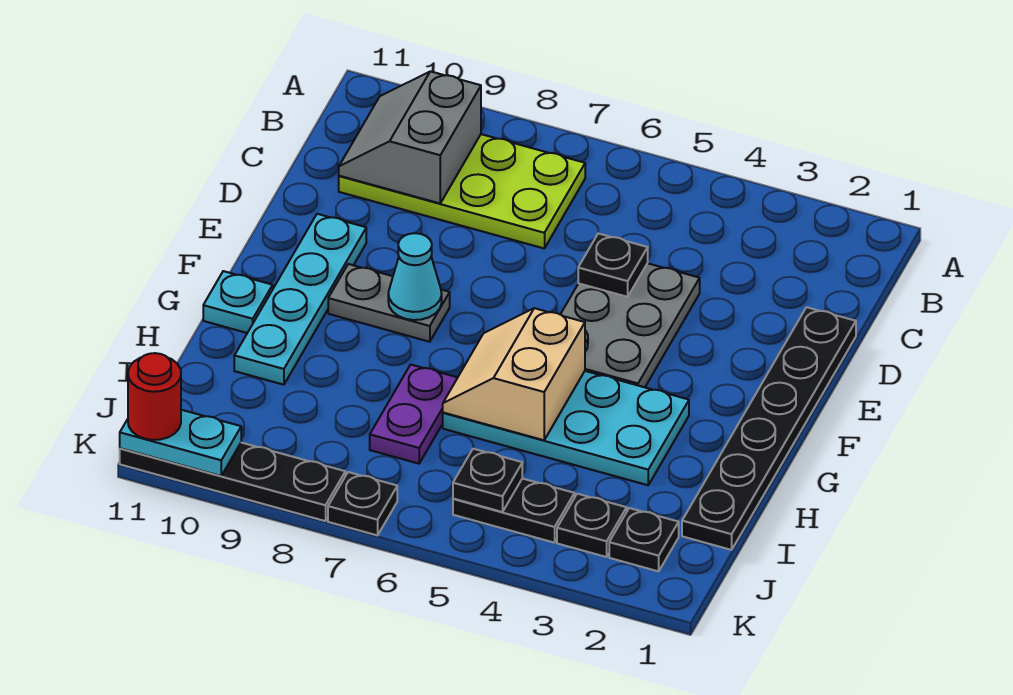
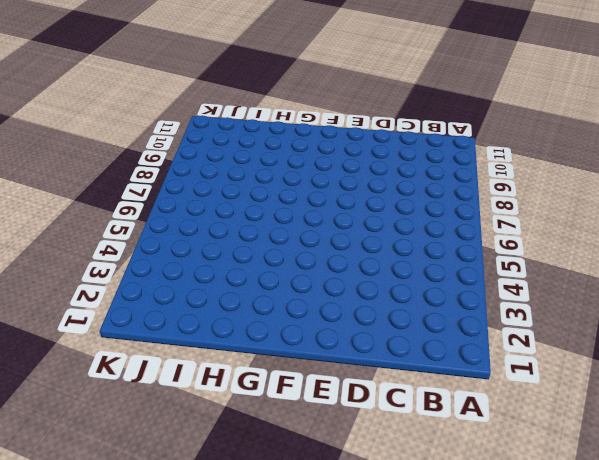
none -> lime 2x4 plate [339,134,585,248]
none -> black 1x6 plate [682,307,856,550]
none -> grey 2x3 plate [560,263,700,387]

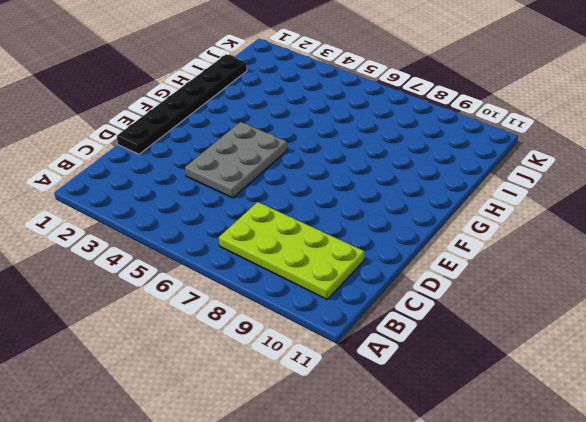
none -> cyan 1x4 plate [234,214,366,385]
none -> grey 1x2 plate [328,264,450,342]
none -> cyan 2x4 plate [443,371,689,485]

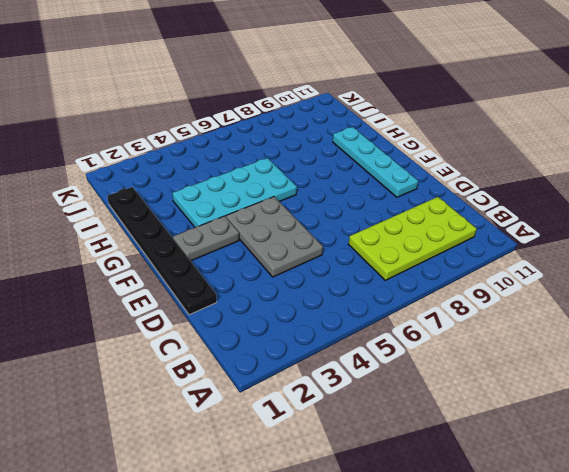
grey 1x2 plate [173,216,239,261] -> grey 1x2 plate moved to [328,264,450,342]
none -> cyan 1x1 plate [203,271,273,333]
none -> purple 1x2 plate [370,365,458,464]
none -> black 1x1 plate [609,508,679,571]

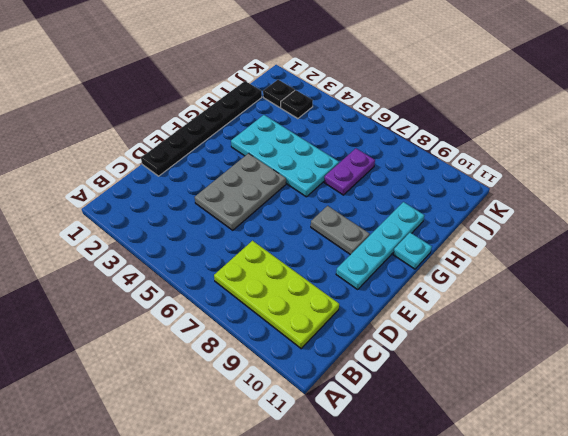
none -> black 1x2 plate [453,479,575,543]
none -> black 1x1 plate [328,472,397,535]
none -> black 1x4 plate [120,443,345,521]

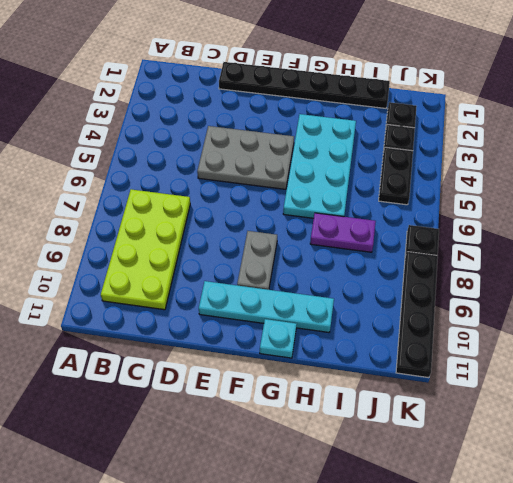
none -> grey 2x2 slope [339,71,481,203]
none -> black 1x1 plate [578,234,648,297]
none -> cyan 1x1 cone [388,233,442,320]

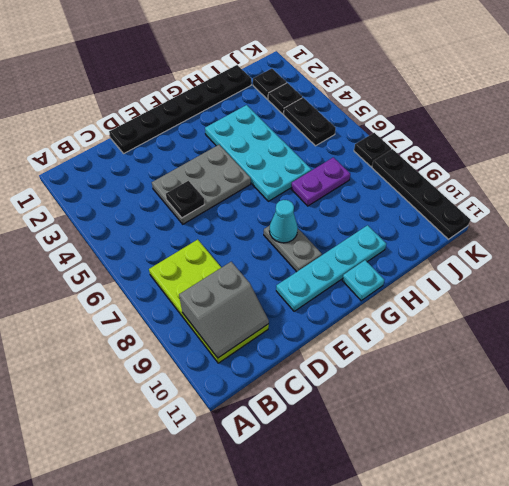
none -> tan 2x2 slope [443,308,585,440]
none -> black 1x1 plate [453,449,522,512]
none -> cyan 1x2 plate [120,410,241,476]

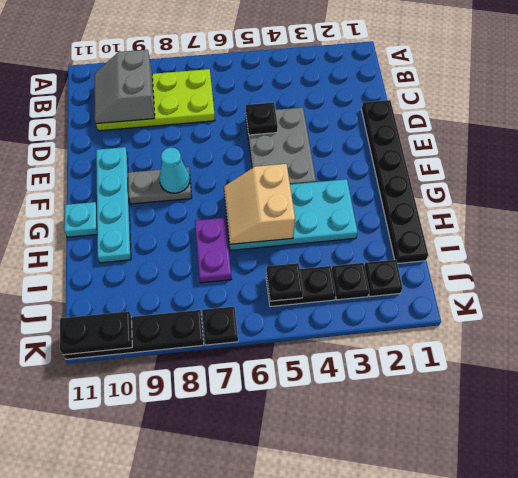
black 1x2 plate [60,311,132,355] -> cyan 1x2 plate [120,410,241,476]
none -> red 1x1 round brick [128,353,181,440]

